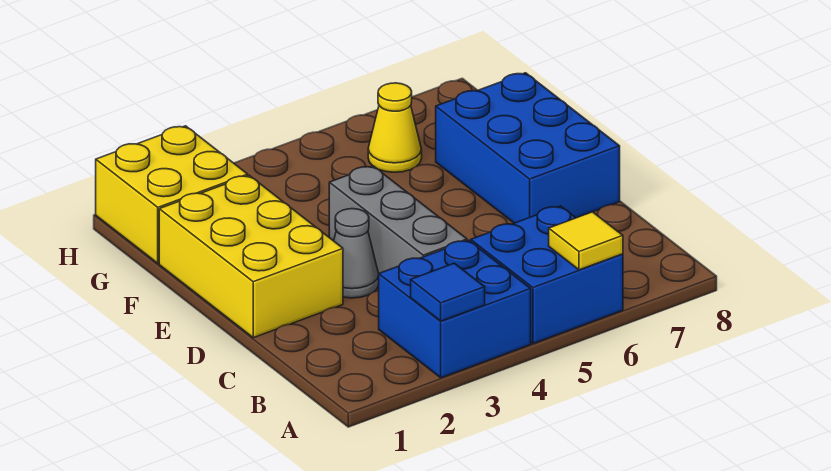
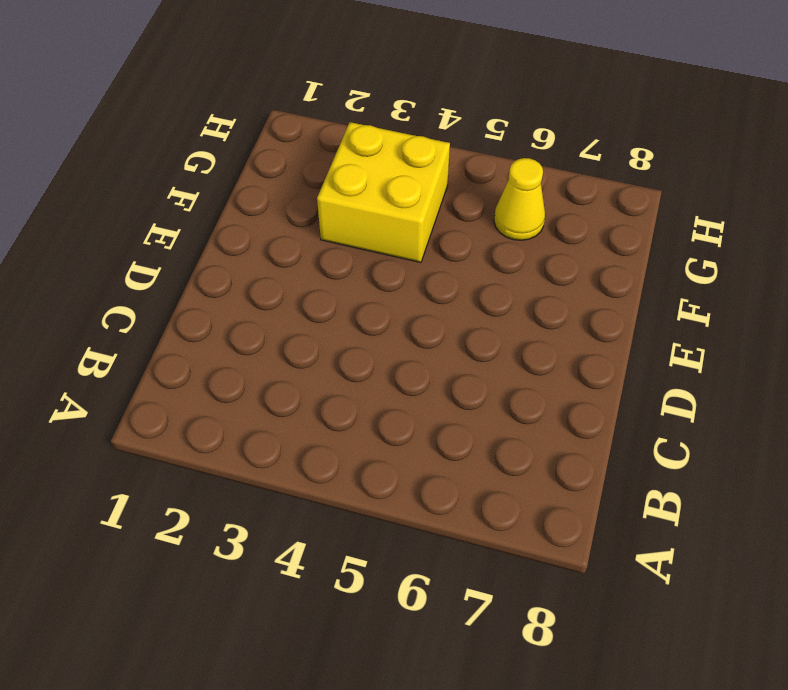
yellow 2x2 brick [317,122,450,262] -> yellow 2x2 brick moved to [96,126,248,263]
none -> blue 2x2 brick [379,240,531,378]
none -> blue 2x2 brick [471,206,623,344]

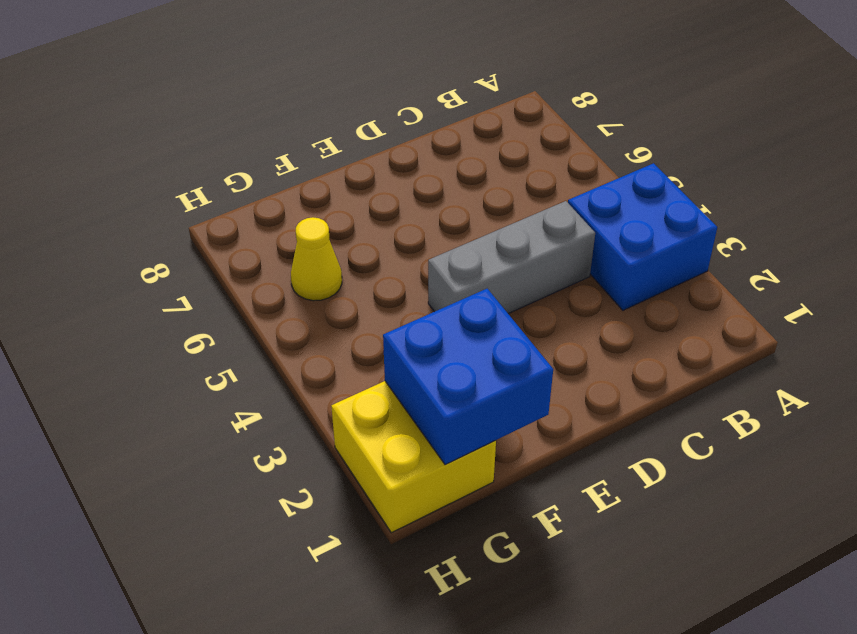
blue 2x2 brick [383,289,553,465] -> blue 2x2 brick moved to [471,206,623,344]
none -> yellow 2x3 brick [159,176,343,338]
none -> grey 1x1 cone [334,209,379,298]

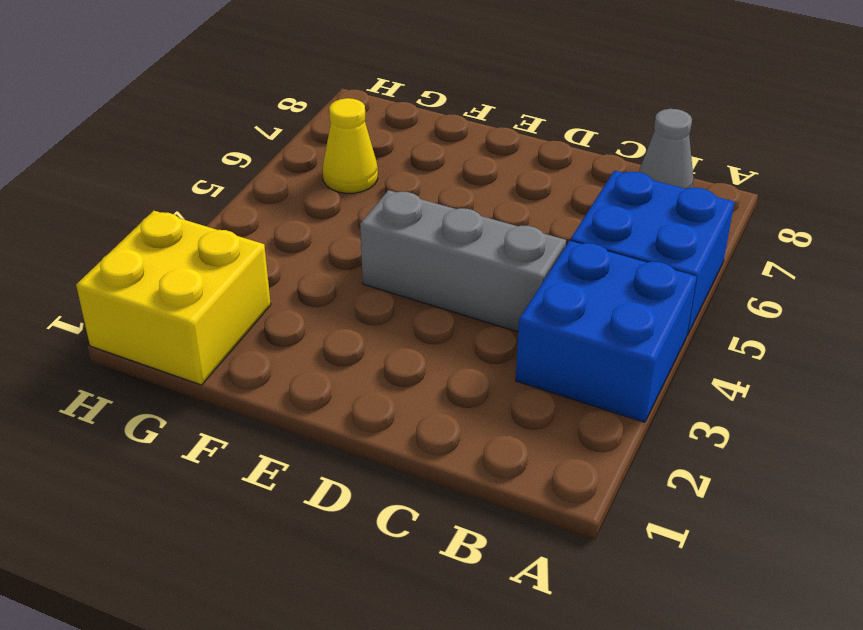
grey 1x1 cone [639,109,694,189] -> grey 1x1 cone moved to [334,209,379,298]
none -> yellow 2x3 brick [159,176,343,338]
none -> blue 2x3 brick [436,73,620,223]

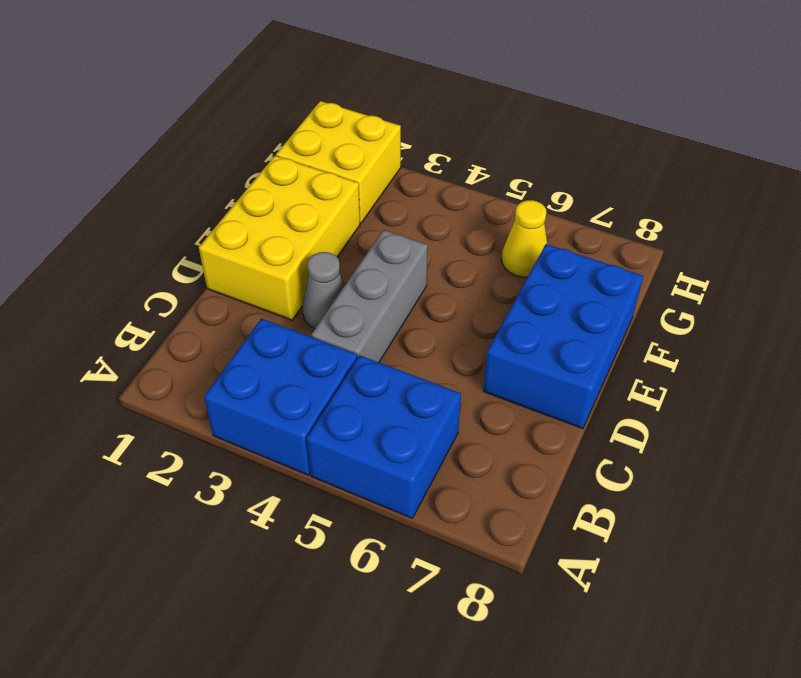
none -> blue 1x1 tile [411,263,485,321]
none -> yellow 1x1 tile [549,212,623,270]

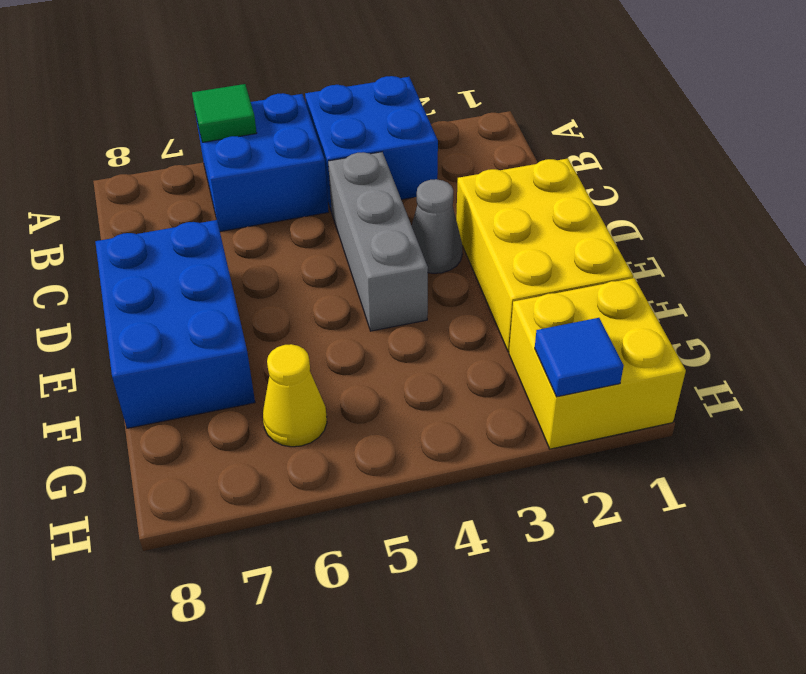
green 1x1 tile [192,84,257,143] -> yellow 1x1 tile [549,212,623,270]
blue 1x1 tile [535,318,624,397] -> blue 1x1 tile moved to [411,263,485,321]

